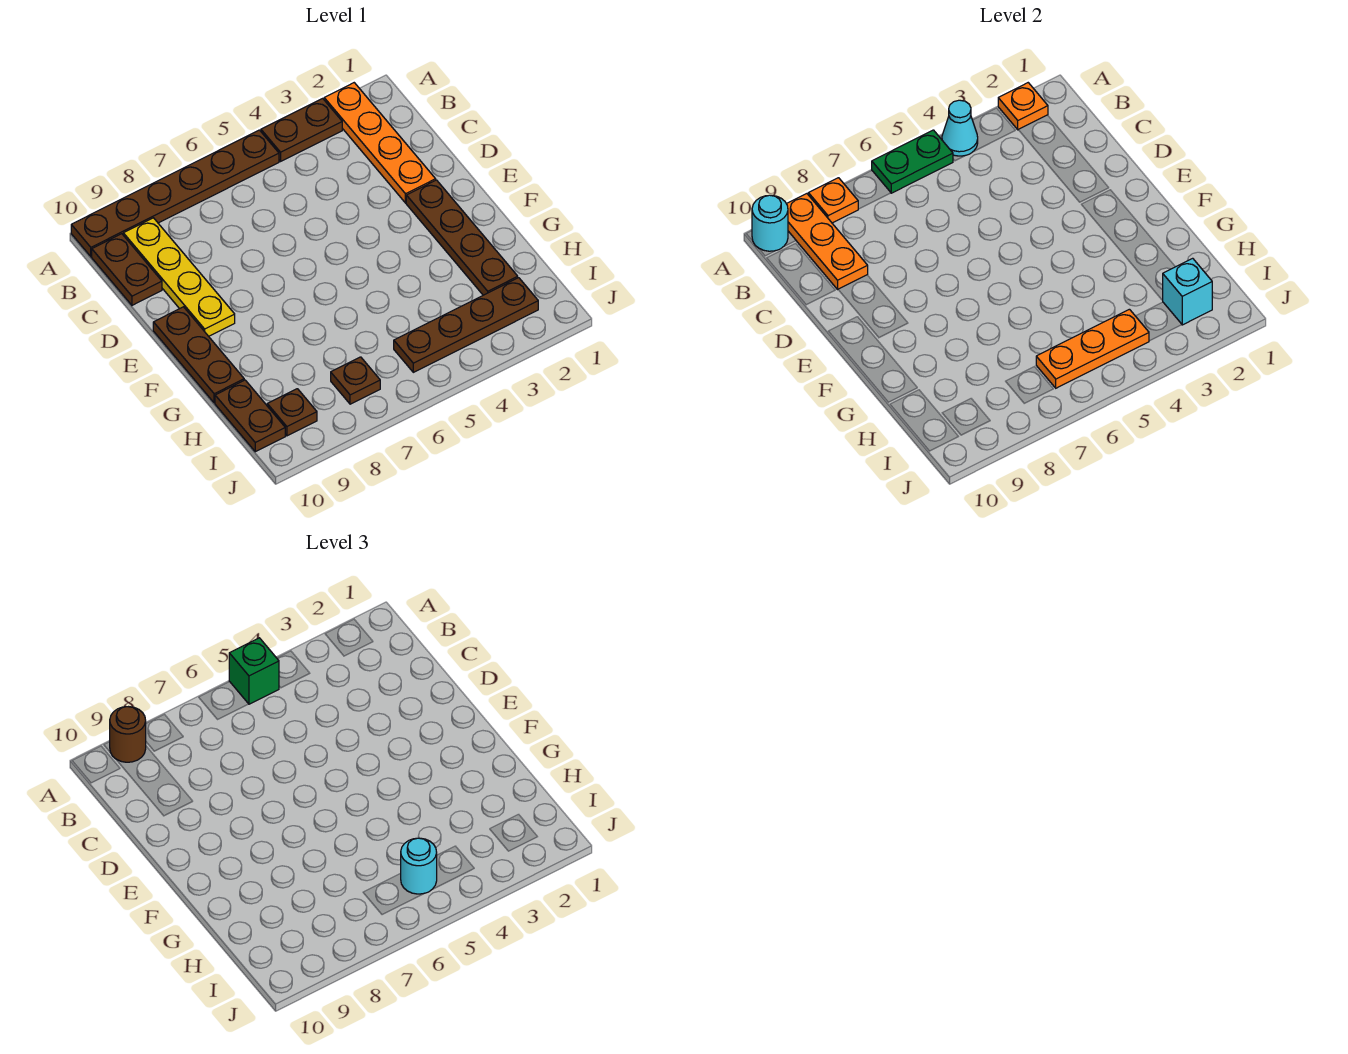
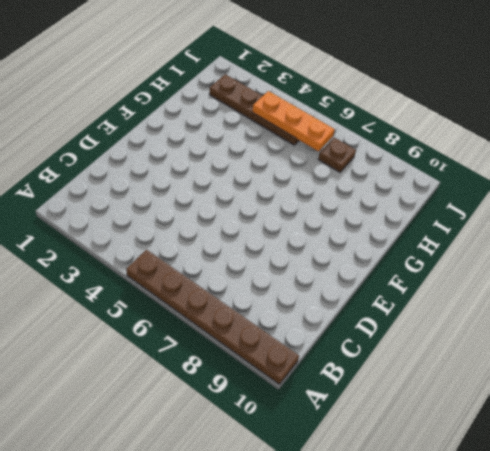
none -> orange 1x4 plate [324,83,436,203]
none -> brown 1x2 plate [261,98,342,161]
none -> yellow 1x4 plate [123,218,235,336]

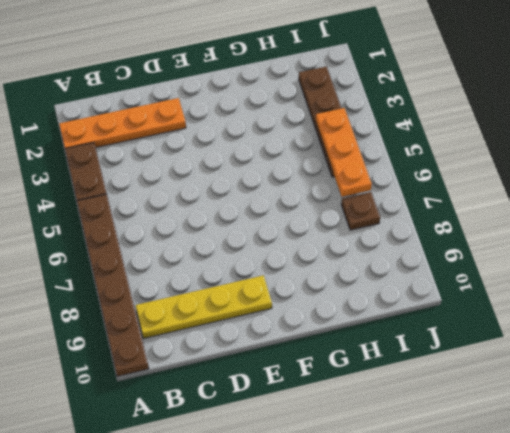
none -> brown 1x2 plate [92,234,162,305]
none -> brown 1x4 plate [406,180,518,295]
none -> brown 1x3 plate [153,307,244,403]

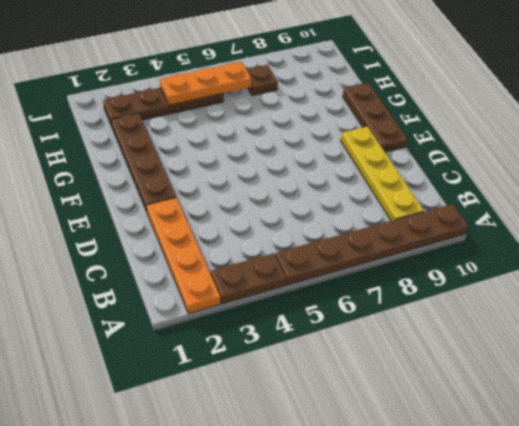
none -> brown 1x2 plate [92,234,162,305]
none -> brown 1x2 plate [215,380,285,452]
none -> brown 1x1 plate [267,389,317,436]

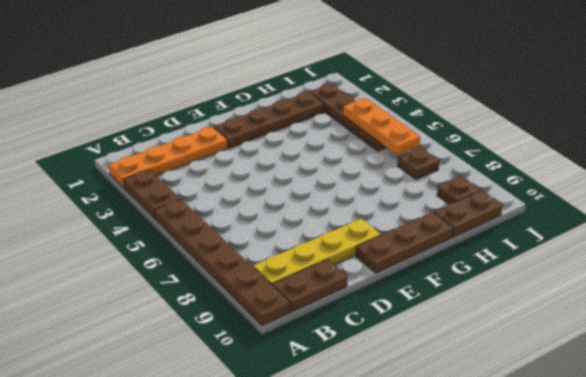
none -> orange 1x1 plate [998,83,1048,130]
none -> cyan 1x1 cone [942,100,978,156]
none -> green 1x2 plate [872,130,953,193]

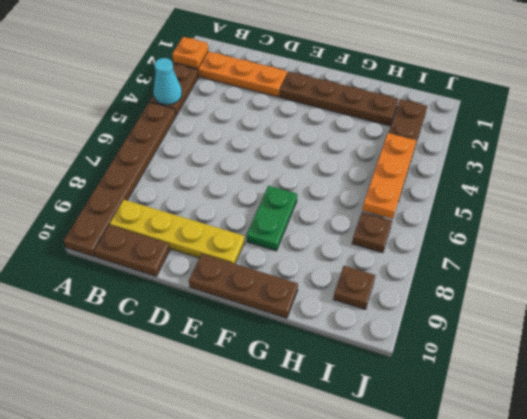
green 1x2 plate [246,186,297,251] -> green 1x2 plate moved to [872,130,953,193]
none -> brown 1x2 plate [215,380,285,452]
none -> orange 1x1 plate [808,178,858,223]
none -> orange 1x3 plate [787,194,868,289]

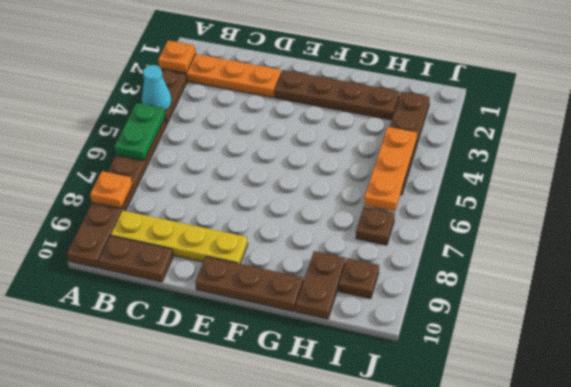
brown 1x2 plate [296,251,346,319] -> brown 1x2 plate turned to [215,380,285,452]
none -> orange 1x3 plate [787,194,868,289]
none -> cyan 1x1 round brick [752,195,788,251]
none -> cyan 1x1 brick [1163,258,1212,325]

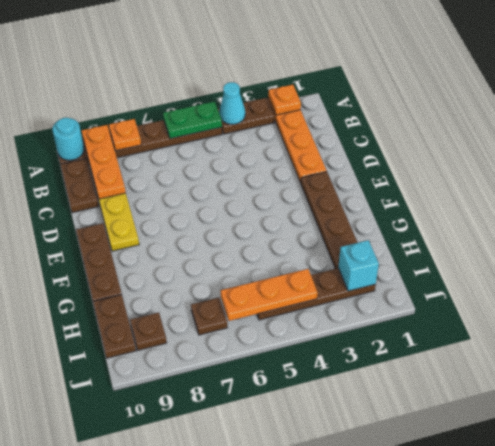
none -> green 1x1 brick [229,638,279,704]
none -> brown 1x1 round brick [110,707,146,762]
none -> cyan 1x1 round brick [401,838,437,894]

